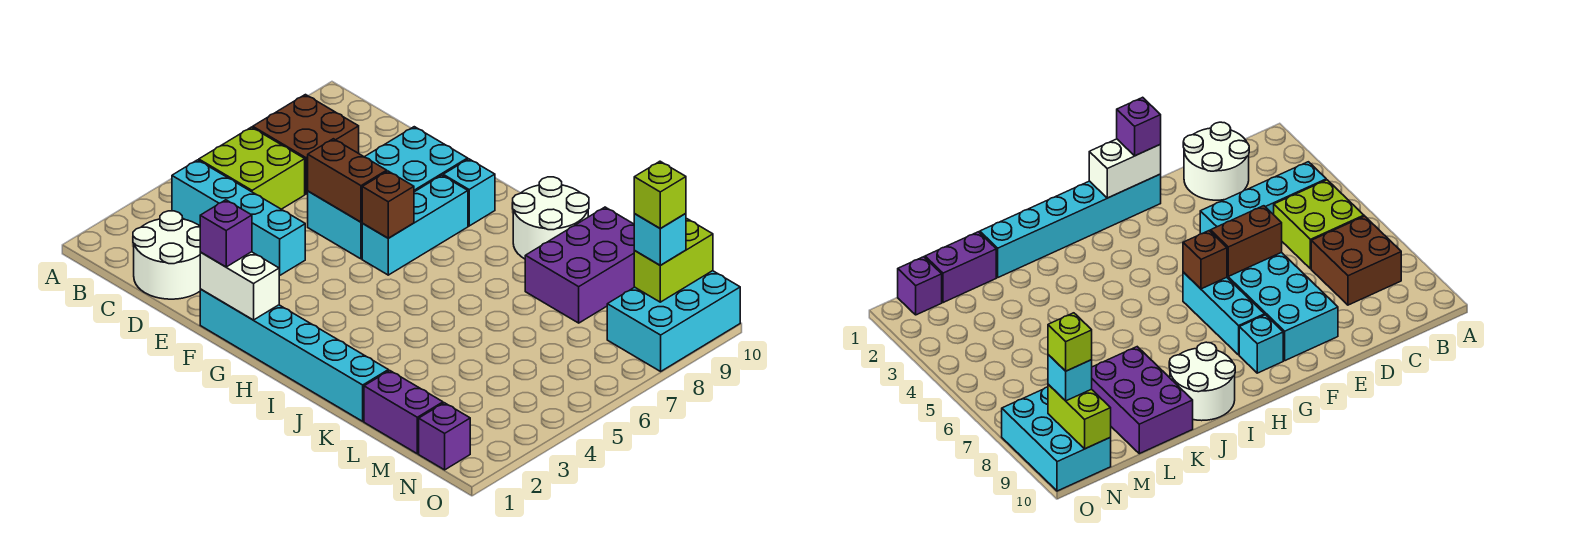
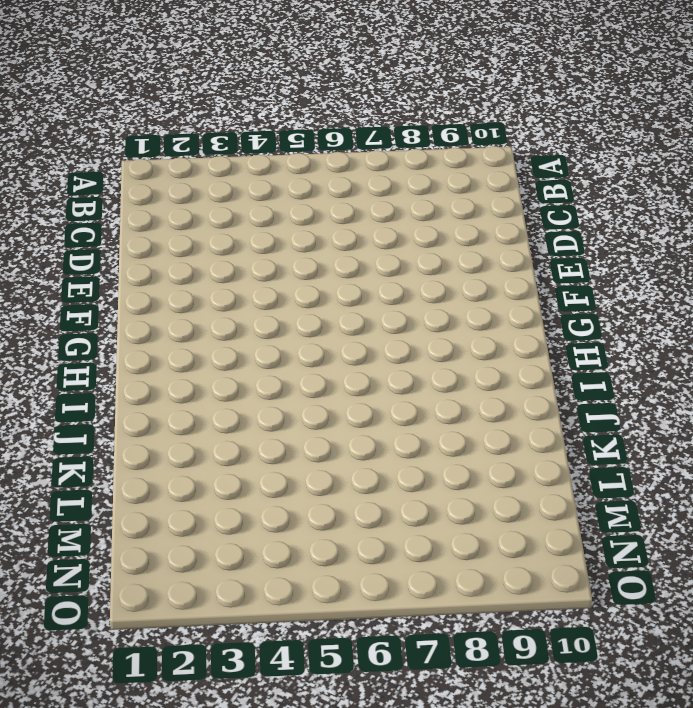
none -> cyan 1x4 brick [172,160,305,275]
none -> lime 2x2 brick [199,127,305,209]
none -> brown 2x2 brick [253,95,359,194]

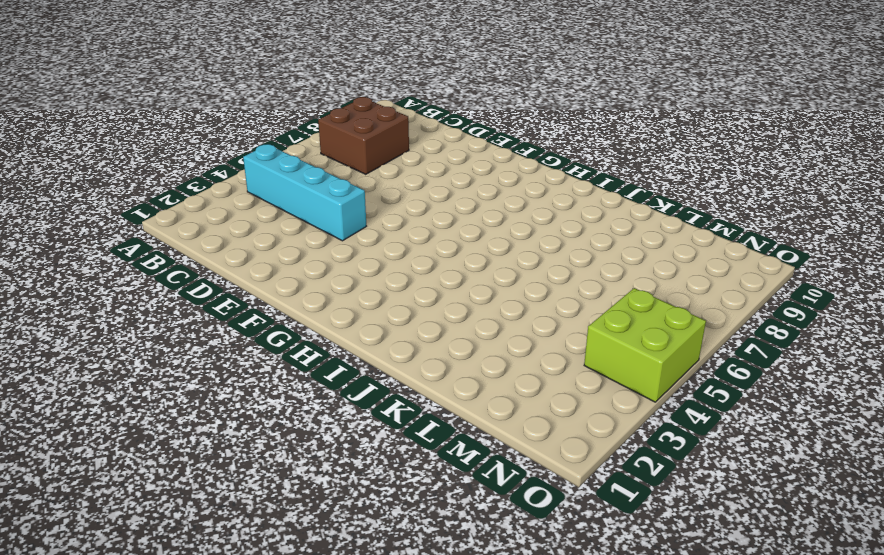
lime 2x2 brick [584,288,706,402] -> lime 2x2 brick moved to [199,127,305,209]
none -> white 2x2 round brick [133,211,200,299]
none -> cyan 2x4 brick [308,127,468,259]
none -> cyan 1x6 brick [200,289,388,421]

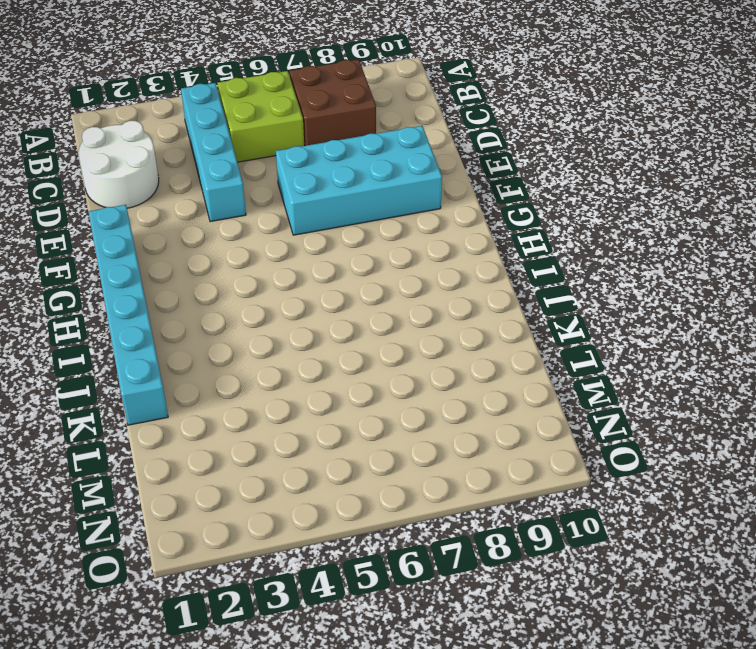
none -> cyan 1x3 brick [362,175,468,275]
none -> cyan 1x1 brick [443,159,495,226]
none -> white 2x2 round brick [513,177,589,259]

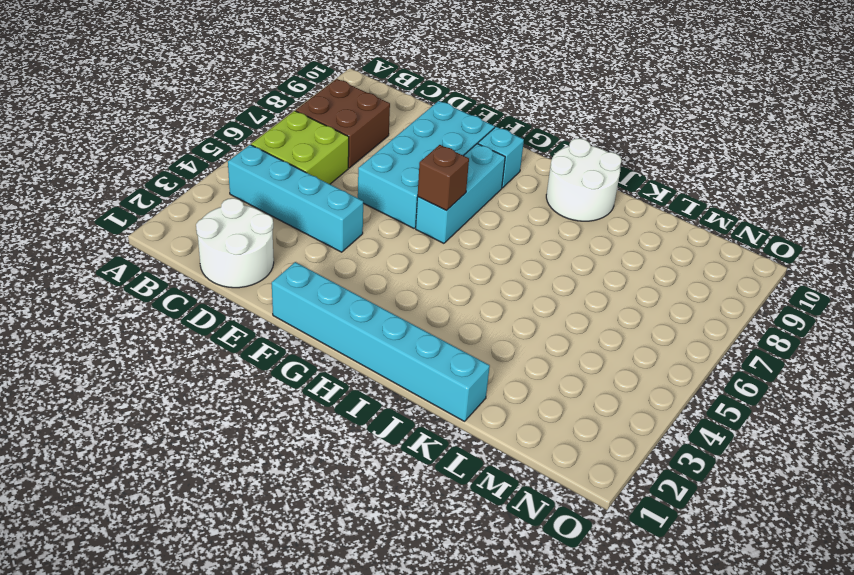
none -> purple 2x3 brick [525,207,635,323]
none -> purple 1x2 brick [364,370,443,454]
none -> purple 1x1 brick [419,403,470,470]

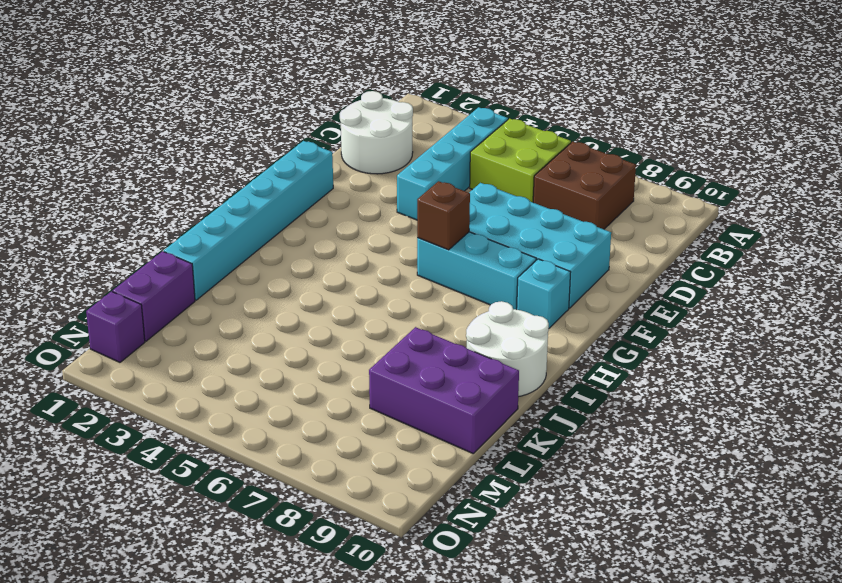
none -> cyan 2x3 brick [607,271,740,371]
none -> brown 1x2 brick [308,139,387,222]
none -> white 1x2 brick [200,252,280,320]

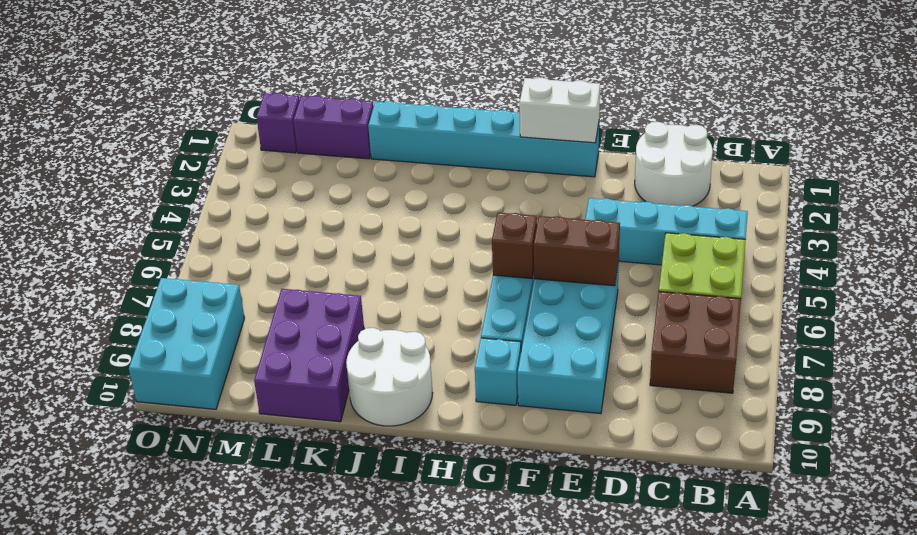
none -> lime 1x2 brick [634,219,713,302]
none -> purple 1x1 brick [200,200,252,267]
none -> cyan 1x1 brick [634,213,686,265]

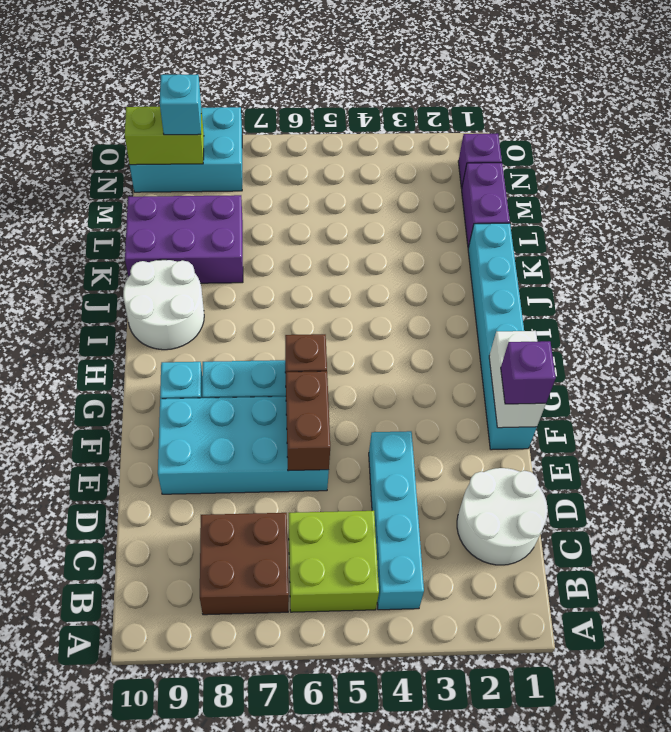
none -> lime 1x1 brick [634,161,686,229]

